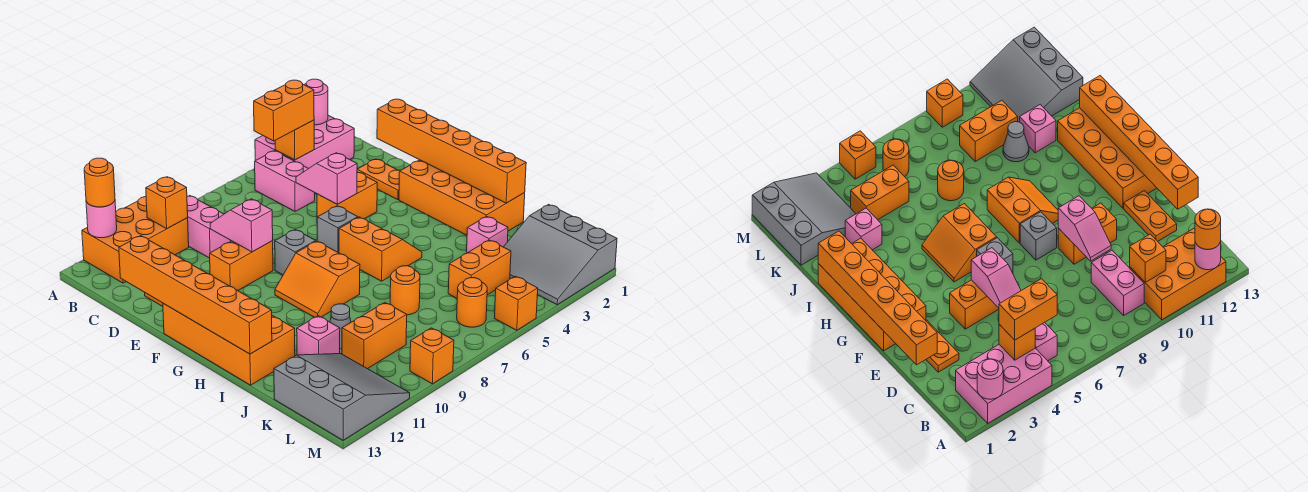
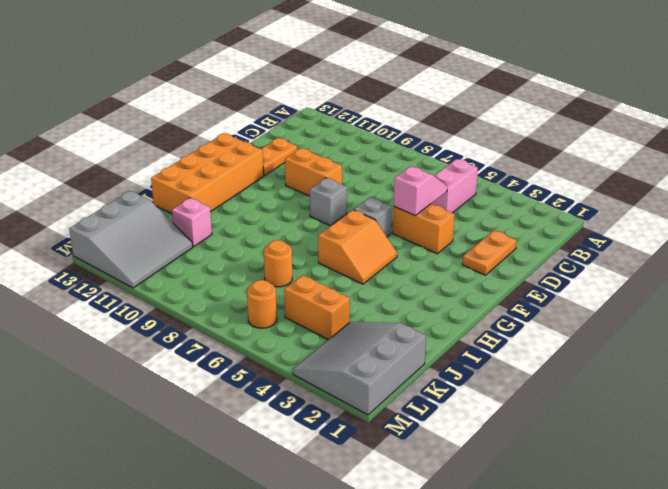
none -> pink 2x3 brick [255,115,354,169]
none -> orange 2x3 brick [82,197,189,283]
none -> pink 1x2 brick [187,196,231,258]
none -> orange 2x4 brick [399,160,525,235]

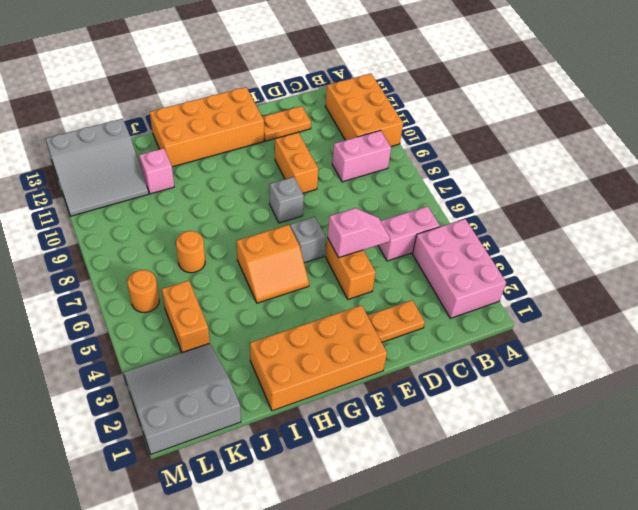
none -> orange 2x2 slope [275,241,360,317]
none -> pink 1x1 brick [467,216,508,253]
none -> grey 1x1 cone [330,304,351,354]
none -> orange 1x2 brick [342,302,407,369]

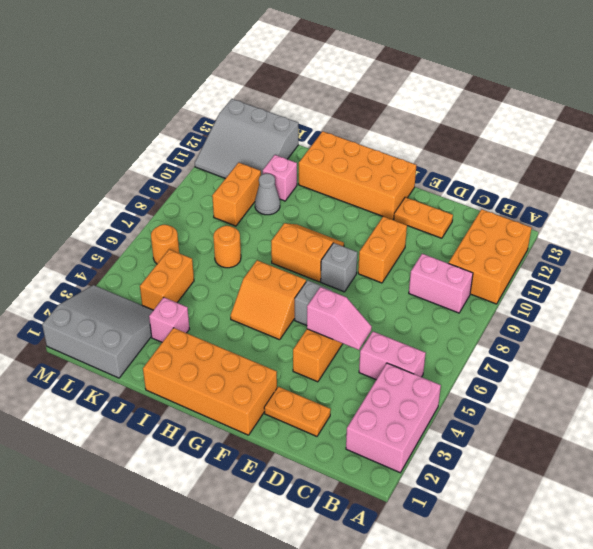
none -> orange 1x1 brick [494,276,538,330]
none -> orange 1x1 brick [410,328,454,384]
none -> pink 1x1 round brick [304,79,328,125]
none -> pink 1x1 round brick [86,201,117,238]

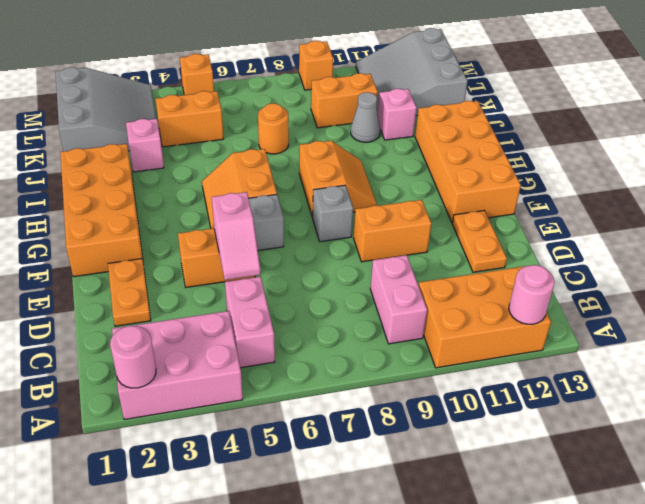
none -> orange 1x1 round brick [457,278,487,327]
none -> orange 1x1 brick [275,120,314,160]
none -> orange 1x1 brick [146,177,188,229]
none -> orange 1x6 brick [377,99,526,203]

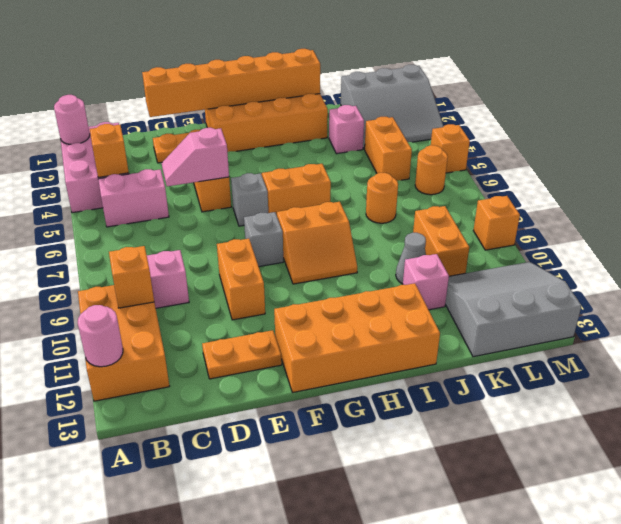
none -> pink 1x2 slope [210,199,273,252]
none -> orange 1x6 brick [119,236,272,354]
none -> orange 1x1 round brick [84,158,115,207]
none -> orange 1x2 brick [254,80,314,141]

